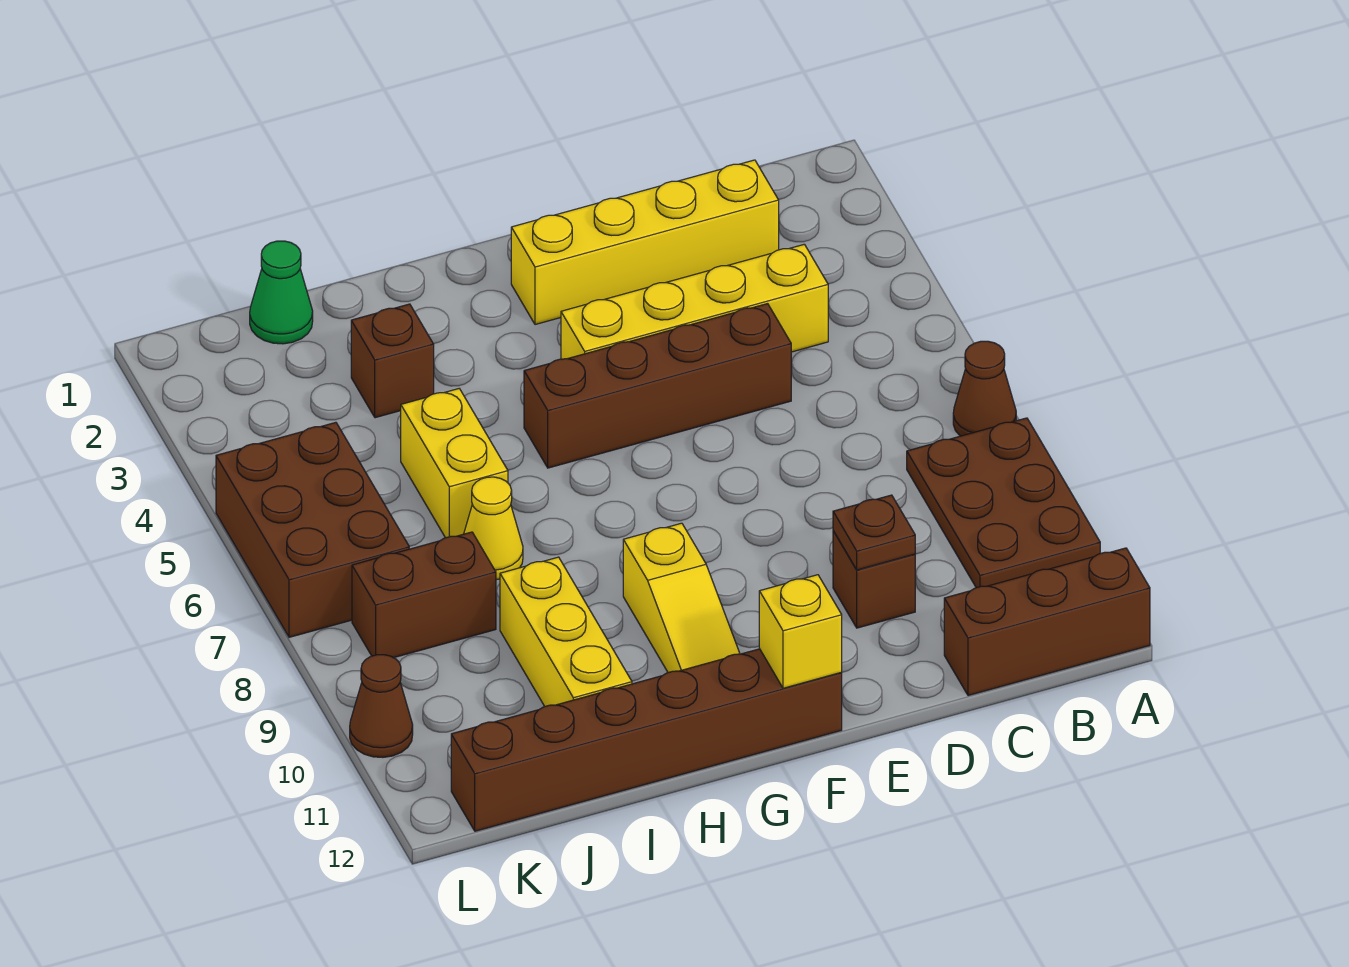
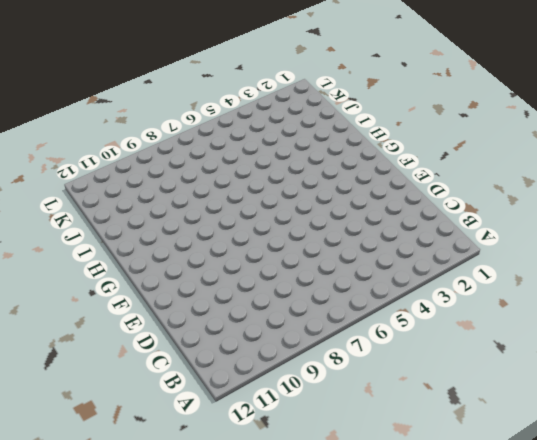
none -> brown 1x1 cone [953,341,1016,436]
none -> brown 2x3 plate [907,418,1100,588]
none -> brown 1x3 brick [944,548,1150,696]

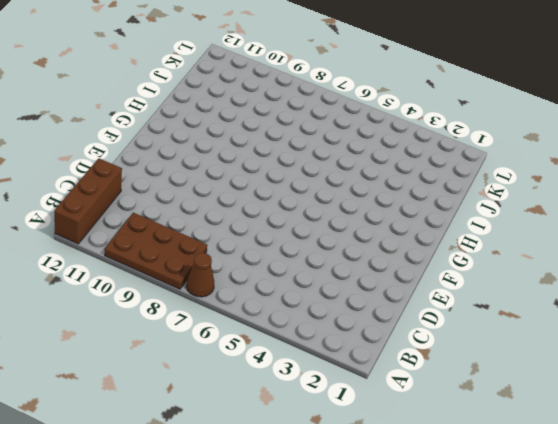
none -> yellow 1x4 brick [511,160,779,325]
none -> yellow 1x4 brick [561,244,828,359]
none -> brown 1x4 brick [524,304,791,468]

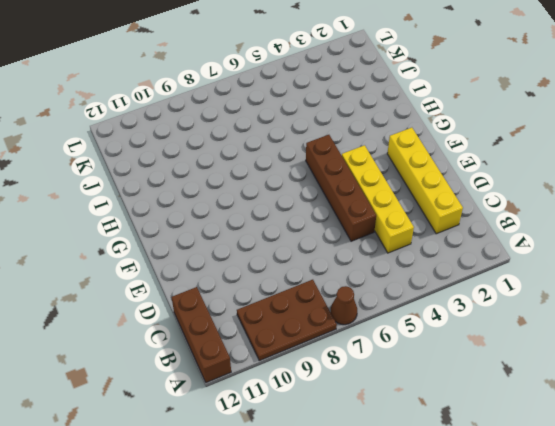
none -> brown 1x1 brick [833,531,915,628]
none -> brown 1x6 brick [451,649,842,831]
none -> yellow 1x3 slope [623,523,740,672]

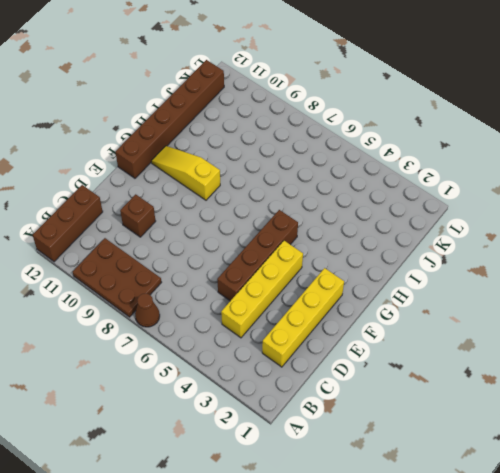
none -> brown 1x1 brick [351,304,434,418]
none -> yellow 1x2 brick [401,389,508,538]
none -> yellow 1x1 cone [464,477,523,580]

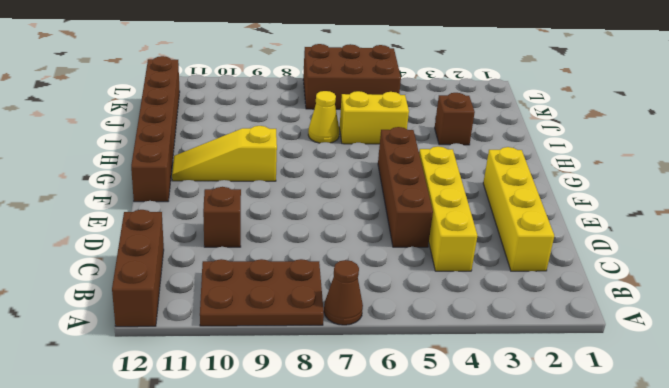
none -> yellow 1x3 brick [500,557,632,706]
none -> green 1x1 cone [250,241,313,344]
none -> brown 1x2 brick [352,532,496,658]

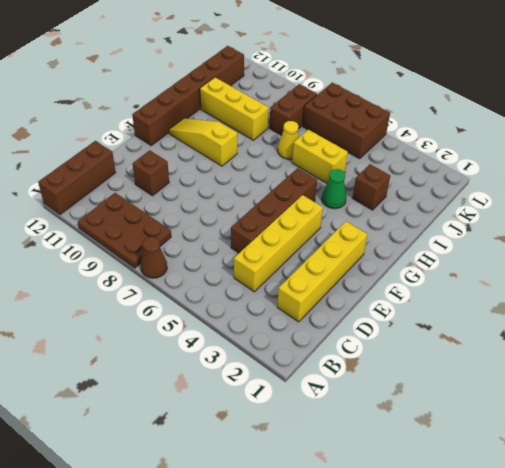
green 1x1 cone [322,169,346,209] -> green 1x1 cone moved to [250,241,313,344]
none -> brown 1x1 cone [350,655,413,757]
none -> brown 1x1 plate [833,495,915,570]
none -> yellow 1x1 brick [759,575,842,688]

